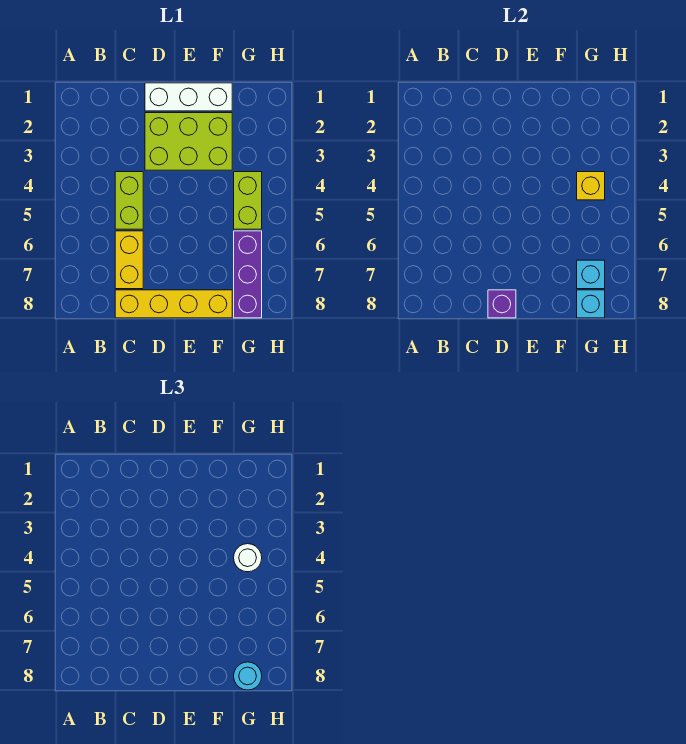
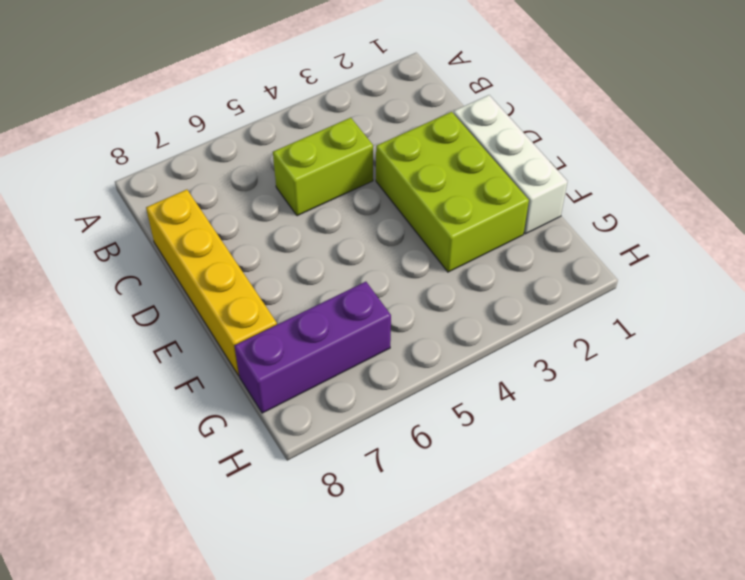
none -> yellow 1x2 brick [115,231,143,289]
none -> lime 1x2 brick [234,172,262,229]
none -> purple 1x1 brick [488,290,516,318]

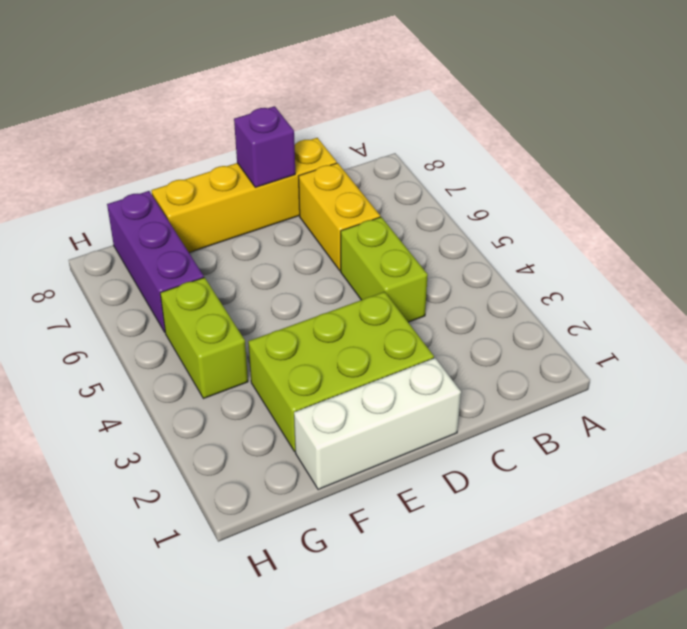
none -> yellow 1x1 brick [577,172,605,200]
none -> cyan 1x1 brick [577,260,605,289]
none -> cyan 1x1 brick [577,290,605,318]

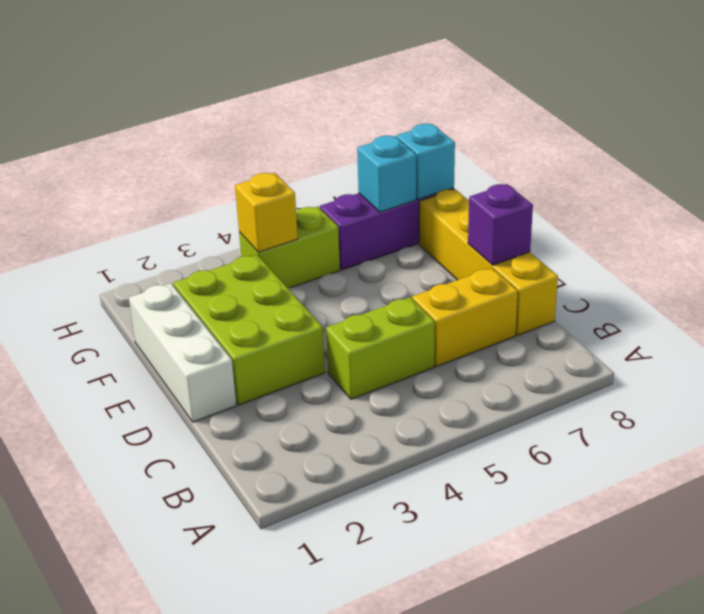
none -> white 1x1 round brick [234,544,262,572]
none -> cyan 1x1 round brick [234,662,262,690]

